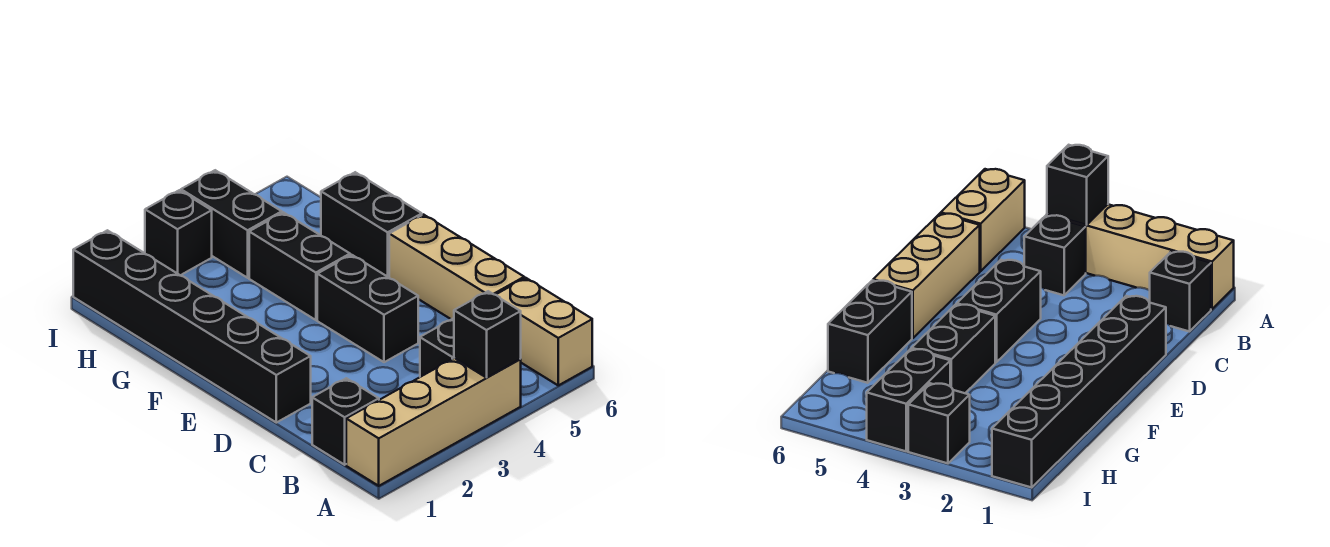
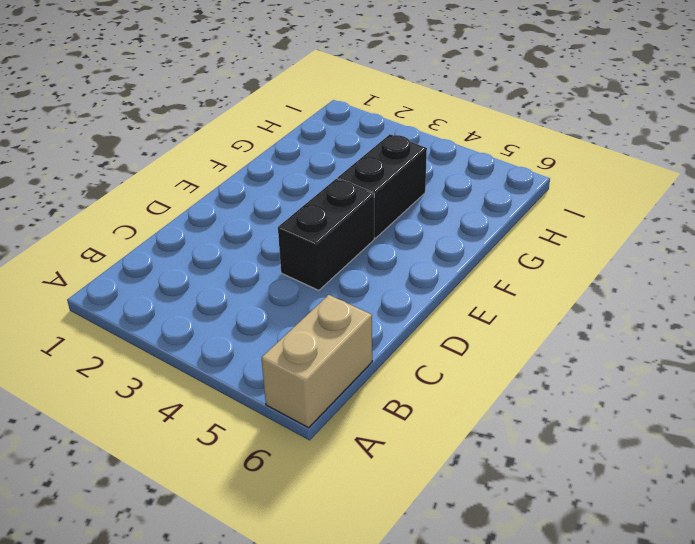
none -> tan 1x4 brick [346,358,521,486]
none -> black 1x1 brick [312,378,379,465]
none -> black 1x1 brick [420,318,454,377]

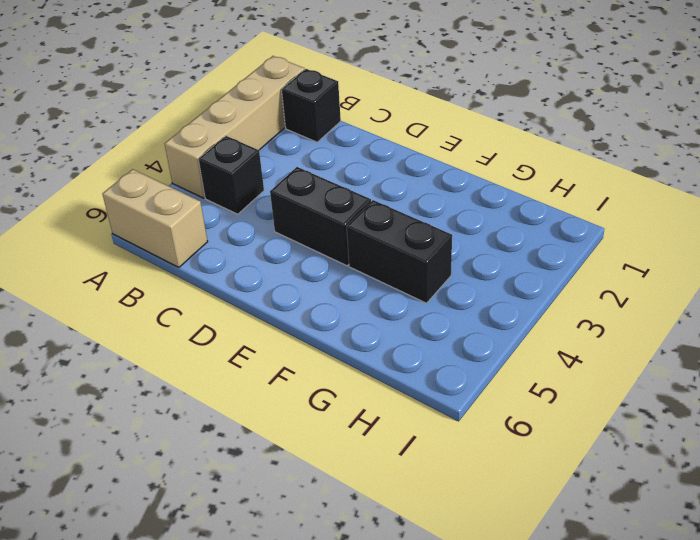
none -> tan 1x3 brick [389,215,524,319]
none -> black 1x6 brick [73,230,311,423]
none -> black 1x2 brick [321,172,422,277]

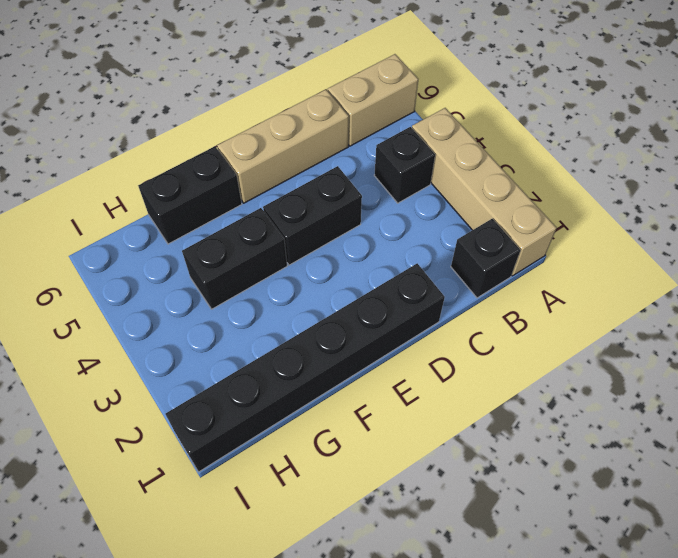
none -> black 1x2 brick [181,170,282,278]
none -> black 1x1 brick [145,190,212,275]
none -> black 1x1 brick [454,291,521,378]

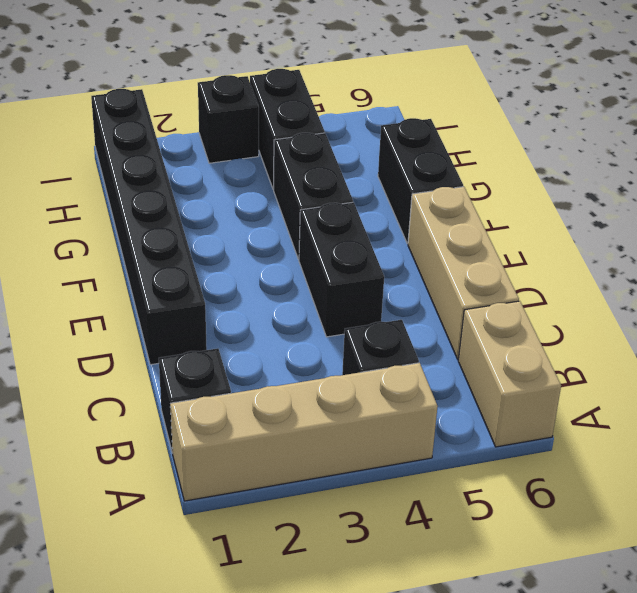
none -> black 1x1 brick [454,291,521,378]

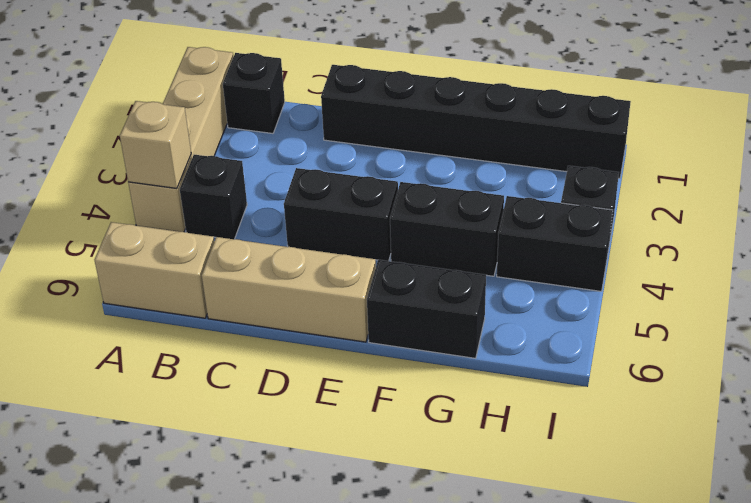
tan 1x1 brick [120,101,191,188] -> black 1x1 brick [454,291,521,378]

